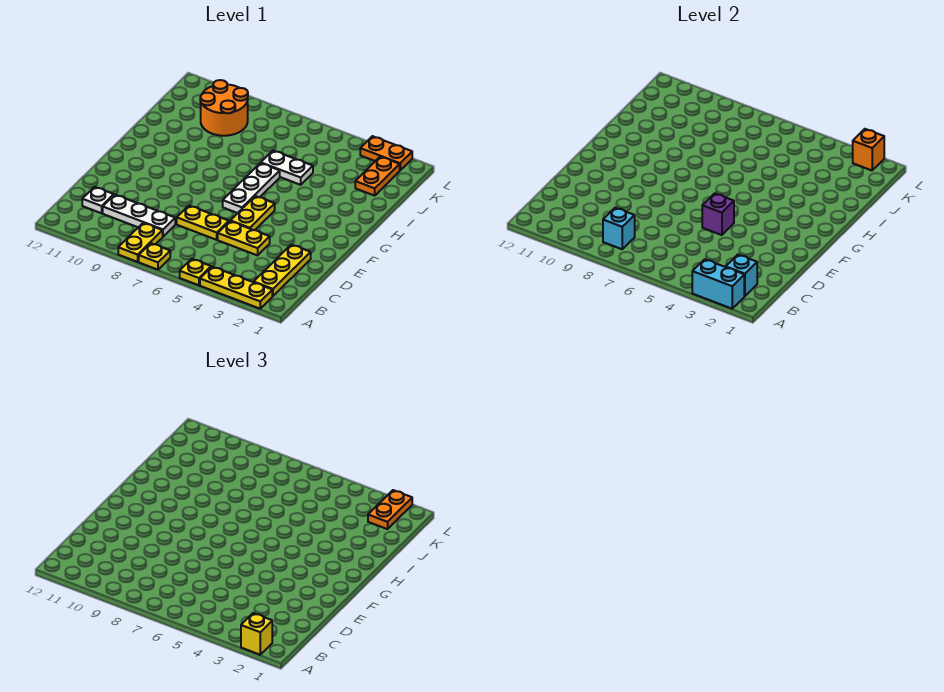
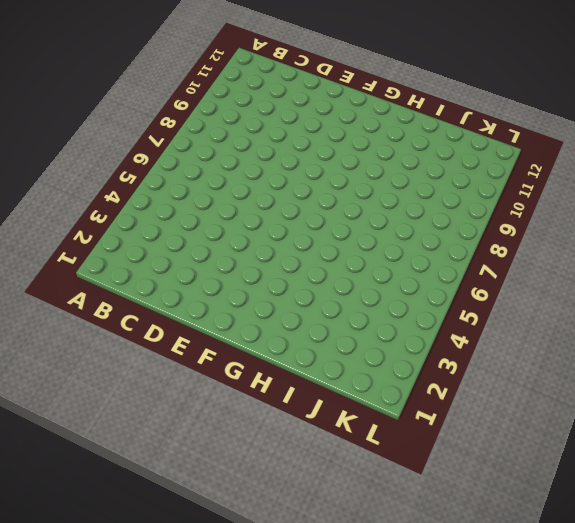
none -> yellow 1x3 plate [200,267,272,309]
none -> yellow 1x1 plate [180,259,211,285]
none -> yellow 1x1 plate [139,243,170,270]

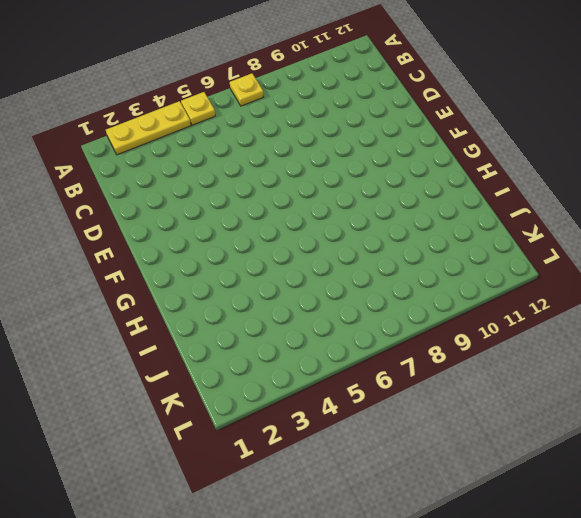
none -> yellow 1x2 plate [118,223,163,262]
none -> yellow 1x3 plate [254,245,311,296]
none -> white 1x3 plate [103,195,175,237]

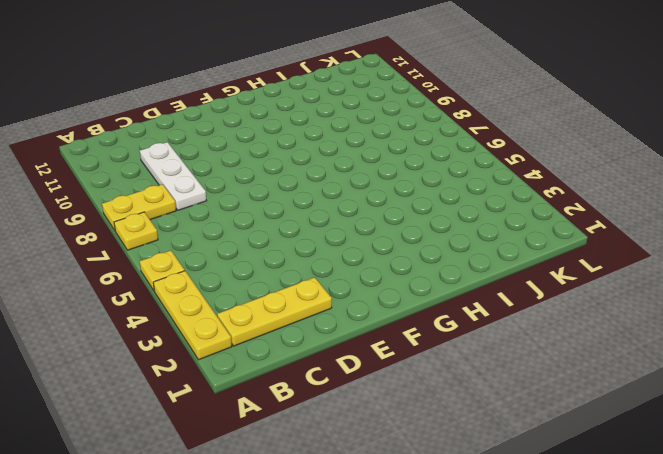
none -> white 1x1 plate [82,187,114,213]
none -> yellow 1x2 plate [218,221,270,255]
none -> yellow 1x2 plate [177,205,229,240]

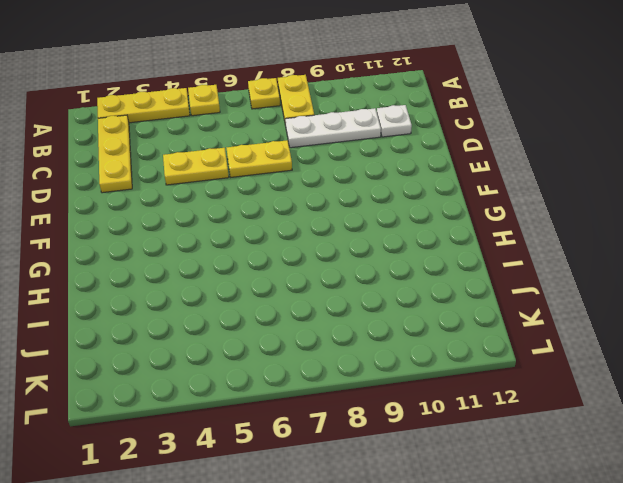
none -> yellow 1x2 plate [231,196,275,230]
none -> white 1x3 plate [223,163,280,213]
none -> white 1x2 plate [261,150,313,185]

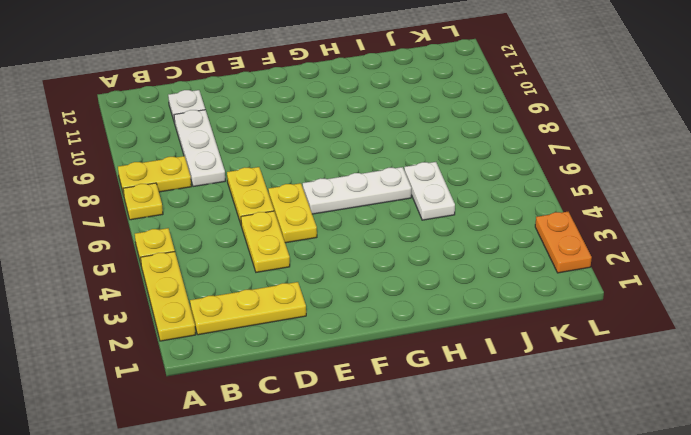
yellow 1x2 plate [268,183,317,243] -> yellow 1x2 plate turned to [231,196,275,230]
none -> orange 1x2 plate [355,157,400,196]
none -> orange 2x2 round brick [200,80,248,136]
none -> cyan 1x2 brick [692,259,744,309]

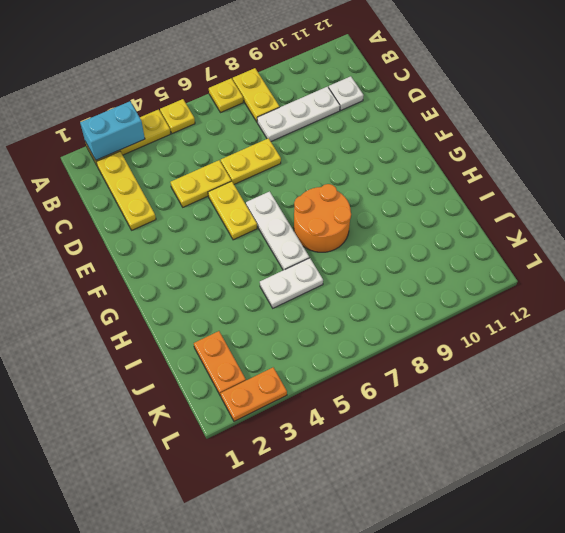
orange 2x2 round brick [294,184,351,252] -> orange 2x2 round brick moved to [200,80,248,136]
none -> cyan 1x1 brick [726,255,757,296]
none -> cyan 1x1 brick [603,208,635,249]
none -> purple 1x1 brick [702,193,734,235]

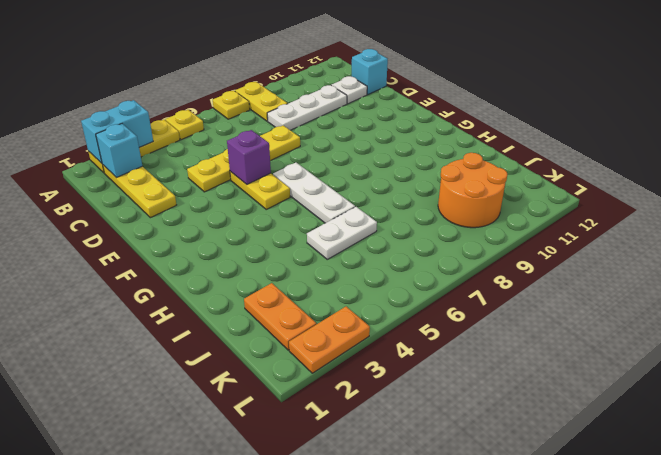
cyan 1x1 brick [352,49,388,94] -> cyan 1x1 brick moved to [603,208,635,249]
none -> orange 1x1 brick [853,129,884,170]
none -> yellow 1x1 brick [241,613,272,655]
none -> orange 1x2 plate [368,490,412,529]

